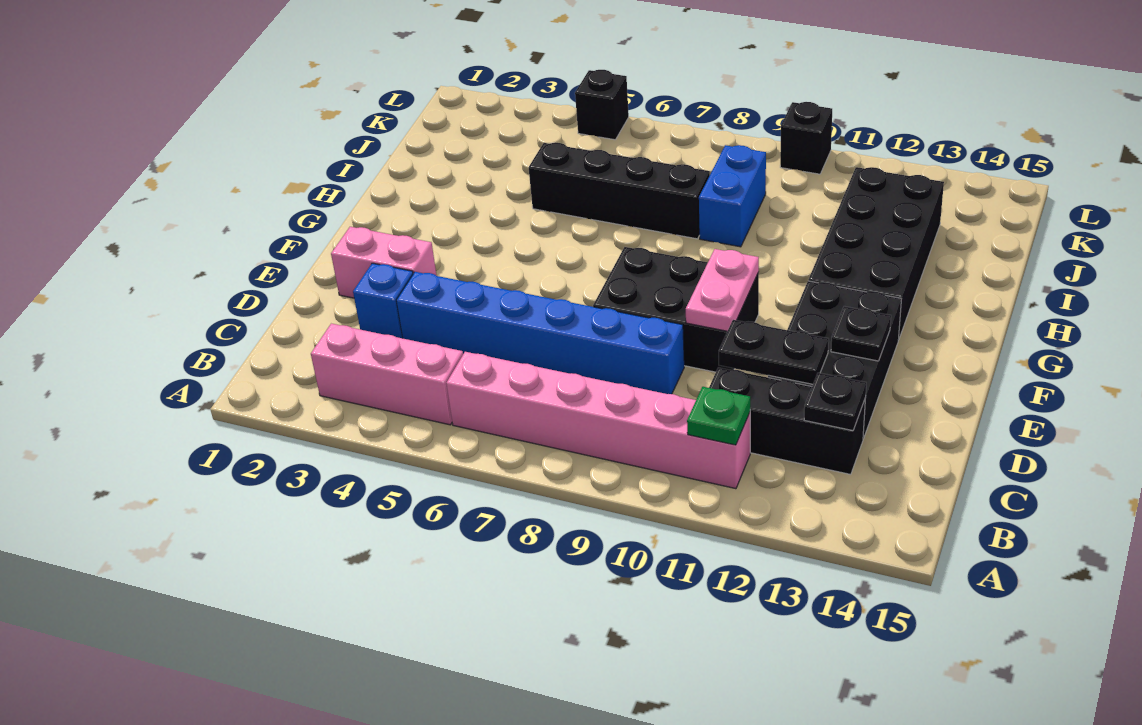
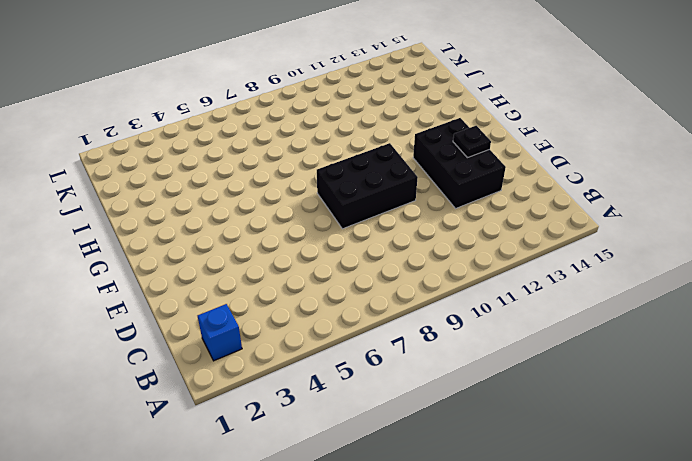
blue 1x1 brick [198,304,242,361] -> blue 1x1 brick moved to [353,263,413,338]
none -> pink 1x3 brick [311,324,463,425]
none -> pink 1x6 brick [446,352,750,489]
none -> black 1x3 brick [709,367,865,474]

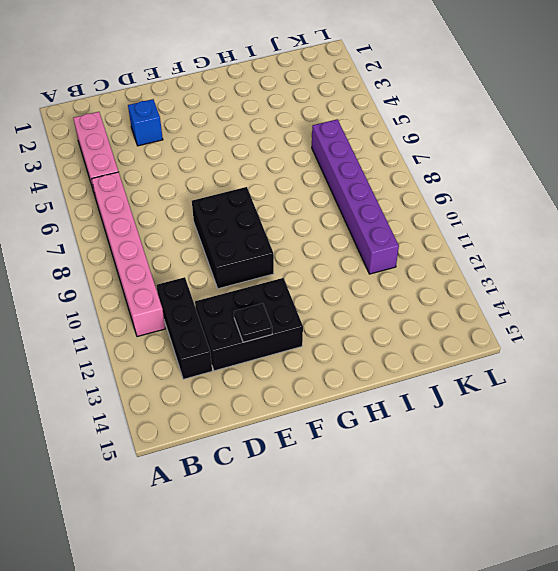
purple 1x6 brick [312,119,399,274] -> blue 1x2 brick [699,145,766,247]
none -> blue 1x6 brick [396,272,684,394]
none -> pink 1x2 brick [331,227,437,298]
none -> black 2x4 brick [808,167,944,340]

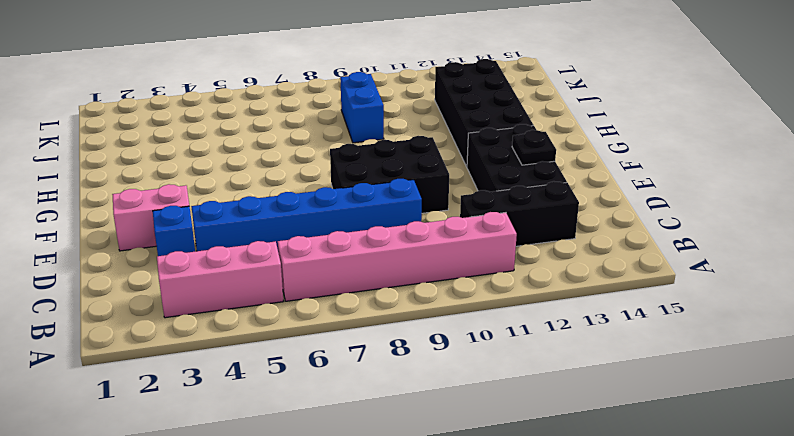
none -> black 1x4 brick [529,143,710,239]
none -> black 1x1 brick [575,70,629,140]
none -> black 1x1 brick [780,102,832,174]

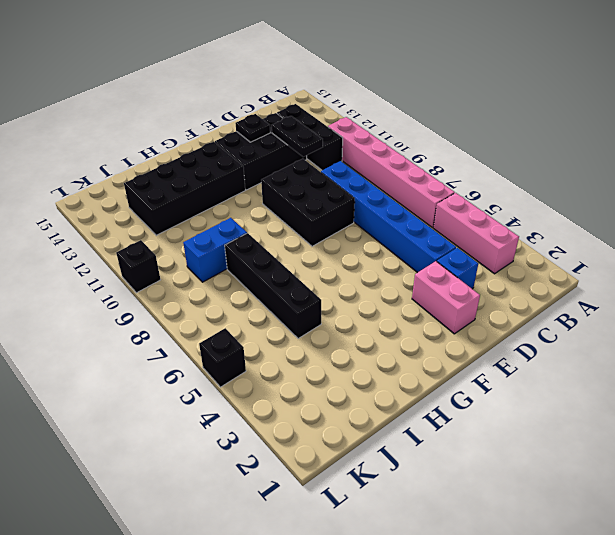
none -> green 1x1 plate [687,387,750,445]
none -> black 1x1 plate [804,373,866,431]
none -> pink 1x2 plate [686,249,759,331]

